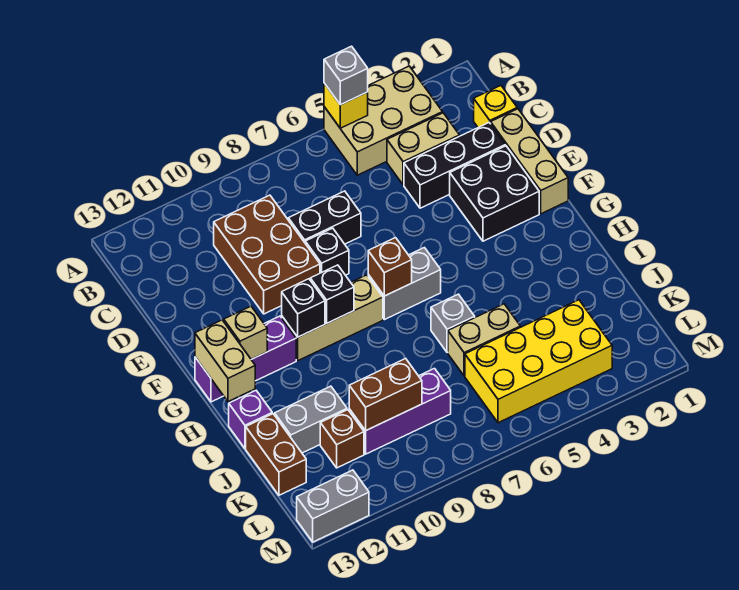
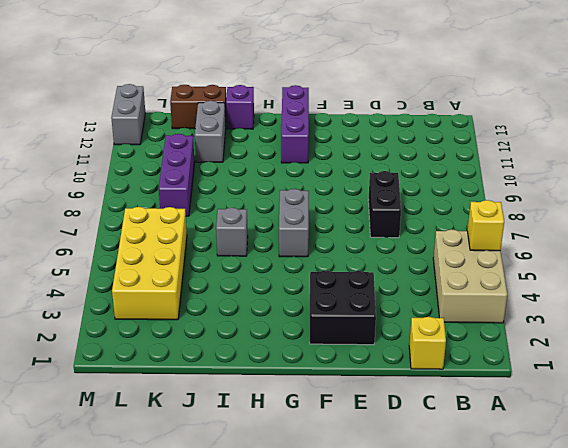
none -> tan 1x2 brick [387,113,460,185]
none -> brown 2x3 brick [214,195,320,314]
none -> tan 1x3 brick [491,109,568,214]

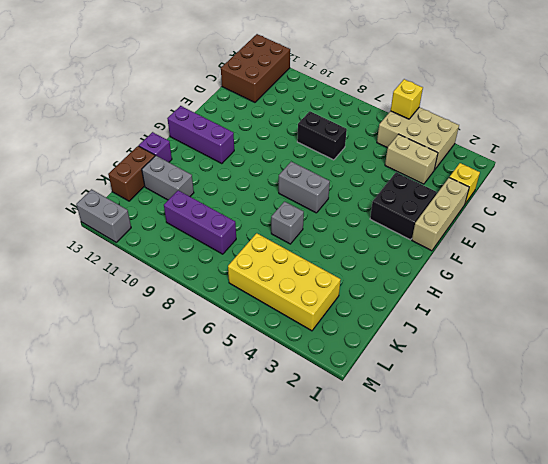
brown 2x3 brick [221,34,290,102] -> brown 2x3 brick moved to [214,195,320,314]
none -> black 1x3 brick [404,123,505,208]
none -> black 1x1 brick [305,228,349,275]
none -> tan 1x3 brick [282,275,383,361]

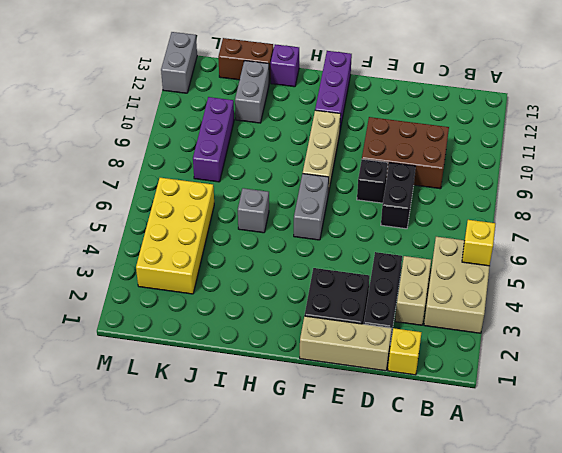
none -> tan 1x2 brick [448,304,520,376]
none -> brown 1x1 brick [320,410,364,468]
none -> brown 1x1 brick [368,238,412,296]

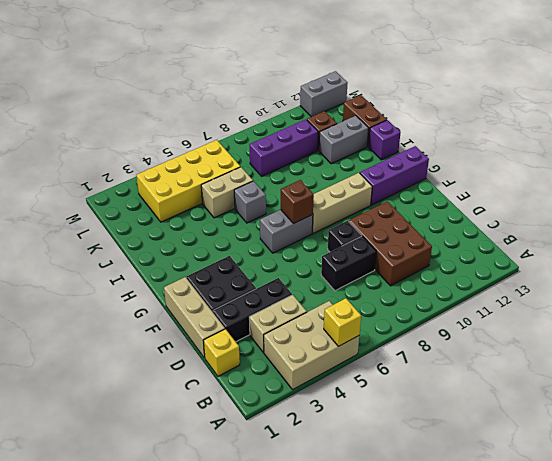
none -> black 1x1 brick [310,265,354,323]
none -> black 1x1 brick [282,279,325,337]
none -> tan 1x1 brick [224,306,267,359]

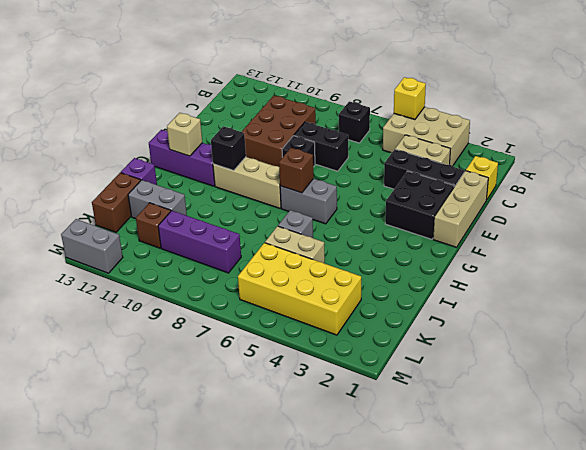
black 1x1 brick [339,101,370,143] -> black 1x1 brick moved to [310,265,354,323]
none -> tan 1x2 brick [195,320,255,402]
none -> brown 1x2 brick [349,358,422,431]
none -> grey 1x1 brick [324,46,368,105]

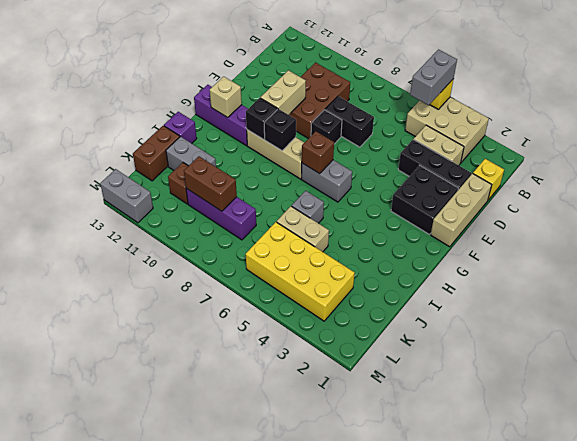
grey 1x2 brick [410,50,457,105] -> grey 1x1 brick [324,46,368,105]
tan 1x2 brick [260,70,306,115] -> tan 1x2 brick moved to [195,320,255,402]

